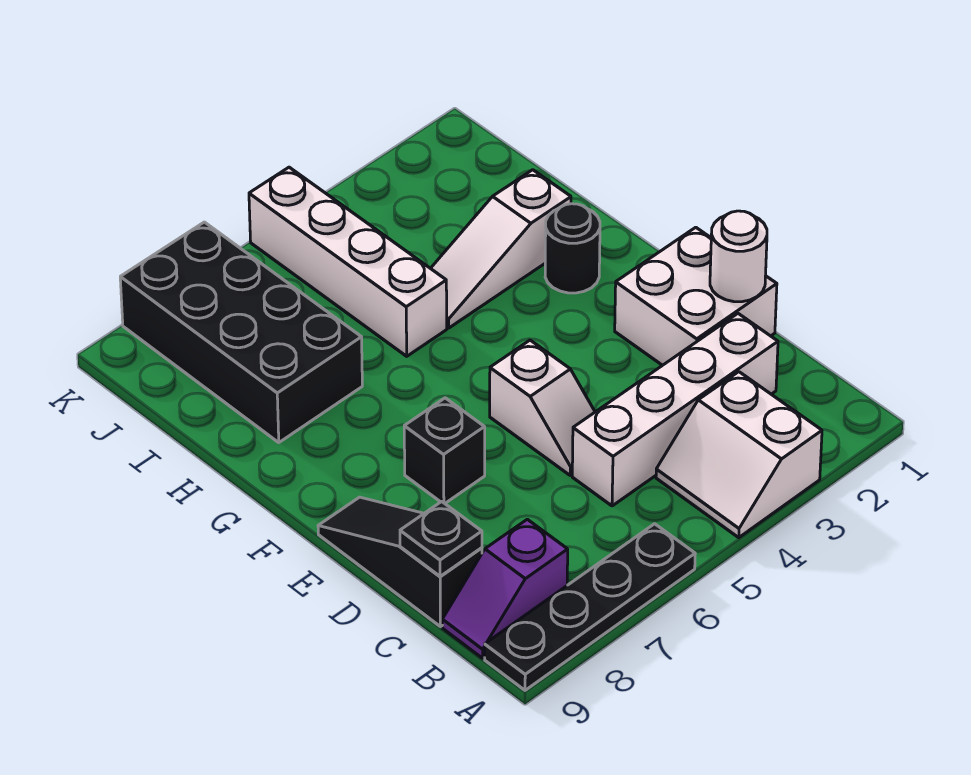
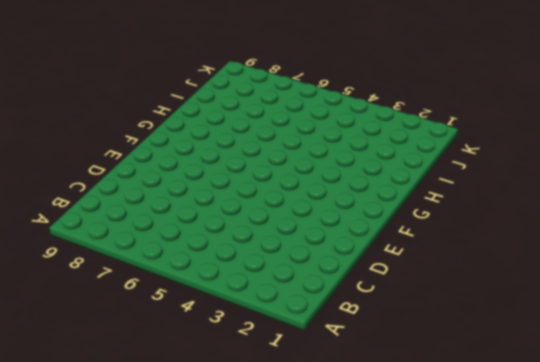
none -> white 2x2 slope [656,372,822,537]
none -> black 1x4 plate [485,524,695,690]
none -> purple 1x2 slope [442,519,568,658]

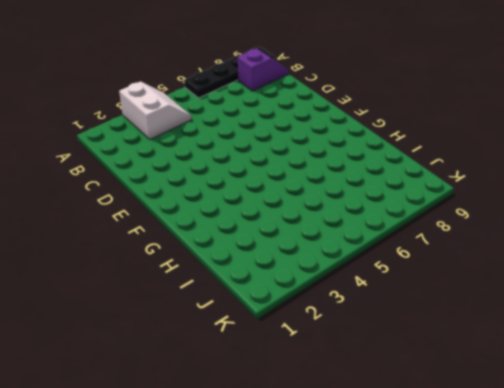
none -> white 1x4 brick [572,314,778,506]
none -> black 1x3 slope [318,497,482,627]
none -> white 2x2 brick [615,227,777,365]

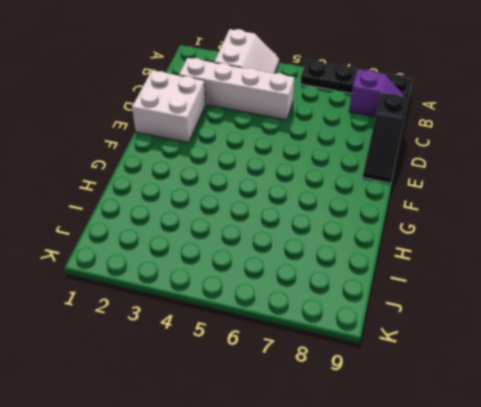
none -> white 1x2 slope [490,340,595,475]
none -> black 1x1 brick [404,398,485,503]
none -> black 1x1 round brick [545,204,600,293]

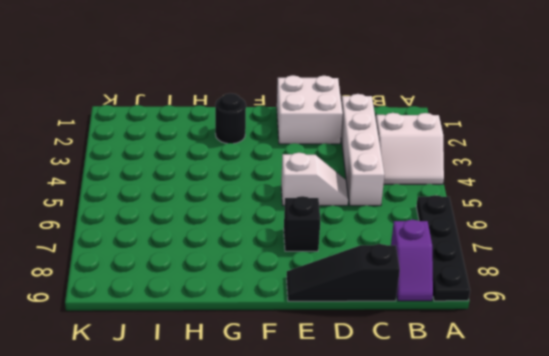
none -> white 1x3 slope [431,170,571,328]
none -> white 1x4 brick [249,167,447,356]
none -> black 2x4 brick [120,222,362,442]

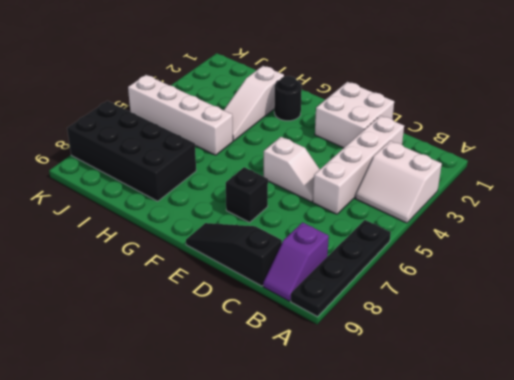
none -> black 1x1 plate [400,502,482,576]
none -> white 1x1 round brick [710,211,767,302]

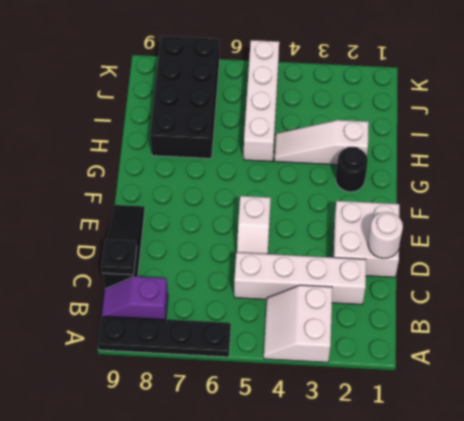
none -> black 1x1 brick [404,398,485,503]

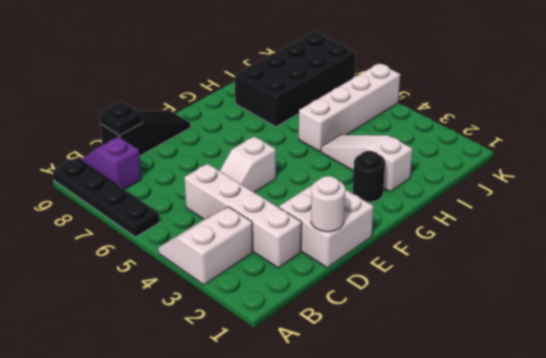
none -> black 1x1 brick [404,398,485,503]

